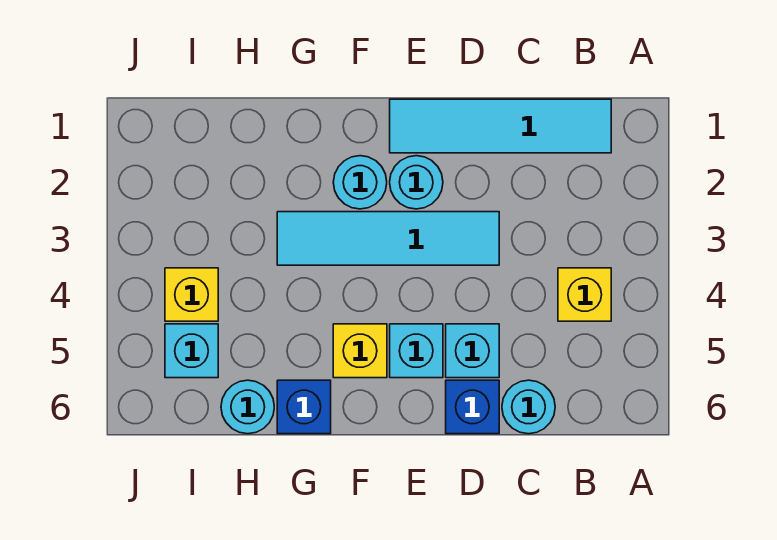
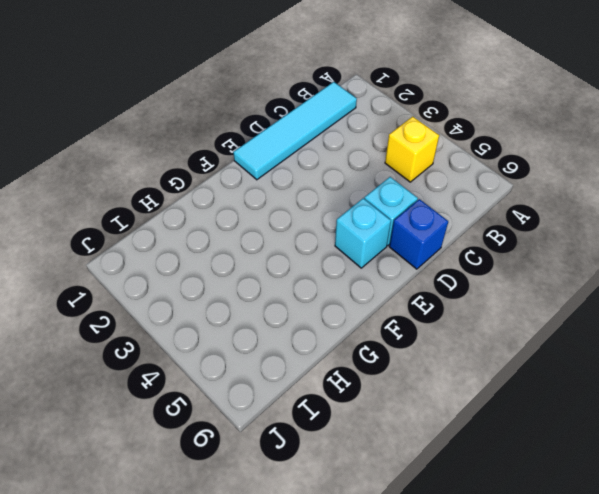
none -> cyan 1x1 round brick [502,380,555,434]
none -> cyan 1x4 tile [277,212,499,265]
none -> cyan 1x1 round brick [390,156,443,209]

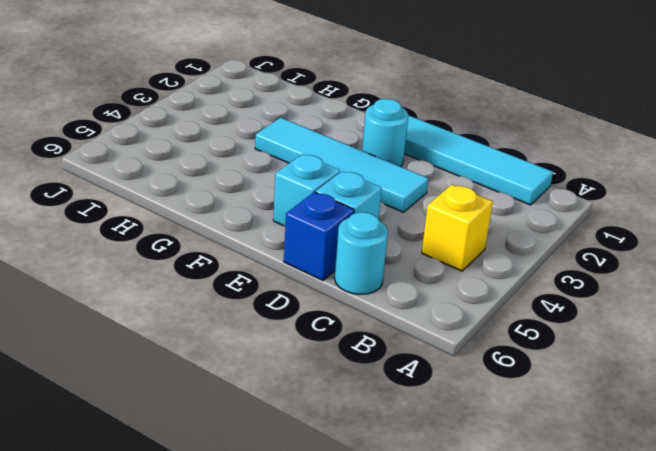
none -> cyan 1x1 round brick [333,156,387,209]
none -> yellow 1x1 brick [333,324,387,378]
none -> blue 1x1 brick [277,380,331,434]

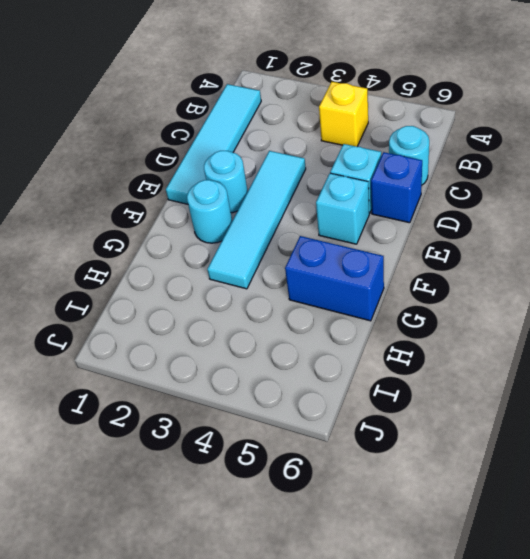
blue 1x2 brick [285,236,384,321] -> blue 1x1 brick [277,380,331,434]
none -> yellow 1x1 brick [333,324,387,378]
none -> cyan 1x1 round brick [221,380,274,434]
none -> yellow 1x1 brick [165,268,218,321]

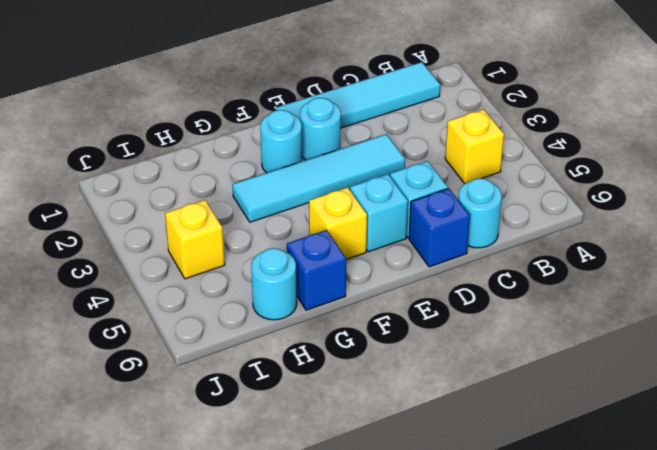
none -> cyan 1x1 brick [165,324,218,378]

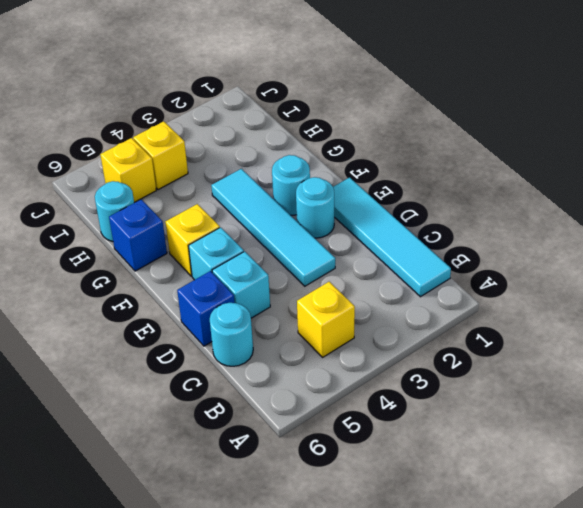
yellow 1x1 brick [100,138,156,203] -> cyan 1x1 brick [165,324,218,378]

